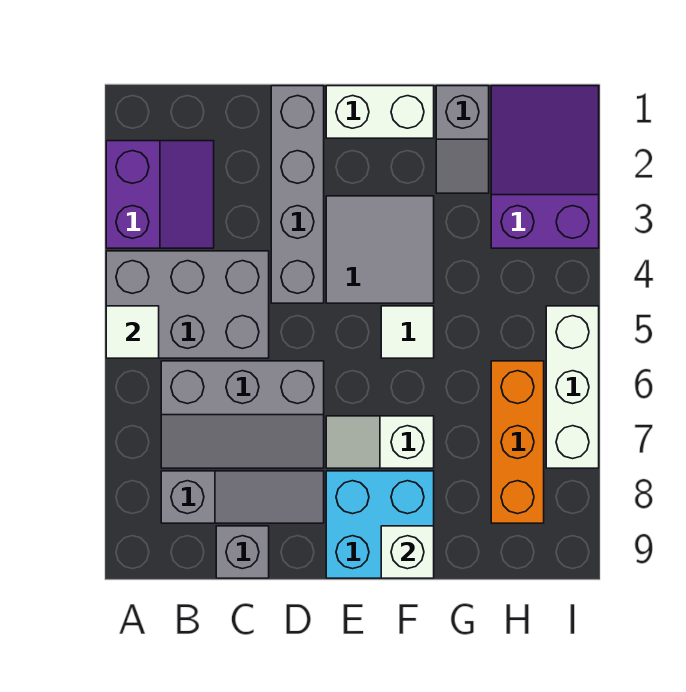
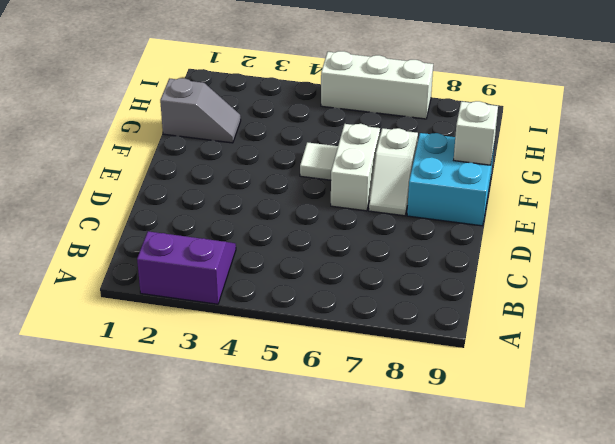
white 1x2 brick [331,124,380,211] -> white 1x2 brick moved to [326,86,434,138]
none -> grey 2x3 brick [106,251,269,358]
none -> grey 2x3 slope [161,361,324,468]
none -> grey 1x3 slope [161,471,324,523]

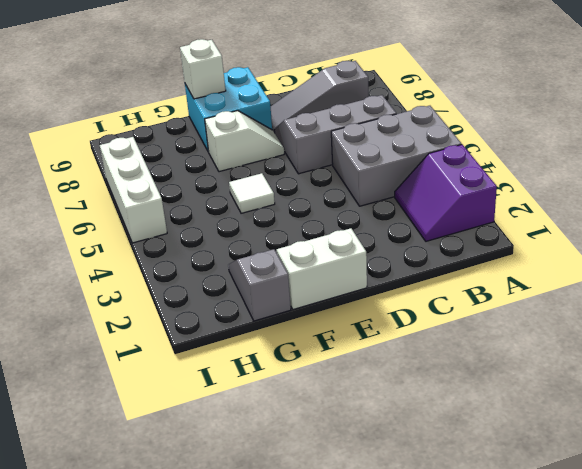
none -> grey 1x1 brick [216,526,269,578]
none -> grey 1x4 brick [271,86,324,303]
none -> grey 2x2 tile [326,196,434,303]

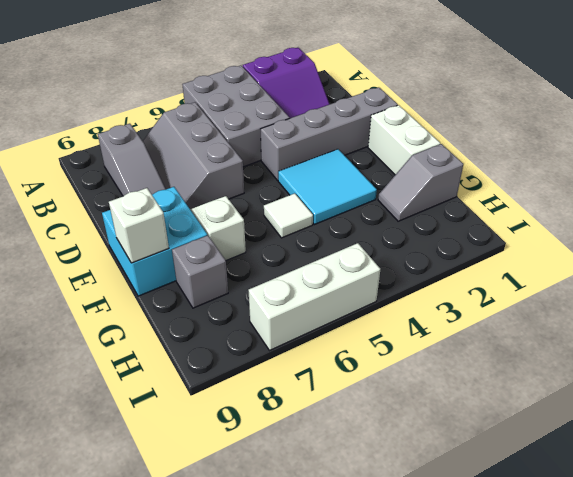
cyan 2x2 tile [278,149,377,225] -> grey 2x2 tile [326,196,434,303]
grey 1x1 brick [172,235,228,308] -> grey 1x1 brick moved to [216,526,269,578]
none -> purple 2x3 slope [491,86,599,248]
none -> orange 1x3 brick [491,361,544,523]
none -> white 1x1 tile [106,306,159,358]

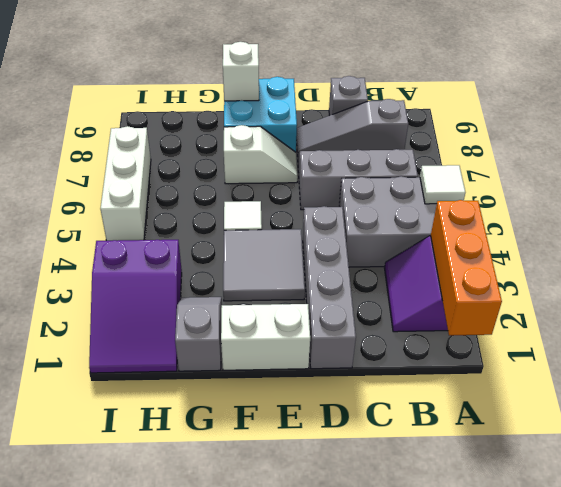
orange 1x3 brick [431,200,502,335] -> orange 1x3 brick moved to [491,361,544,523]

